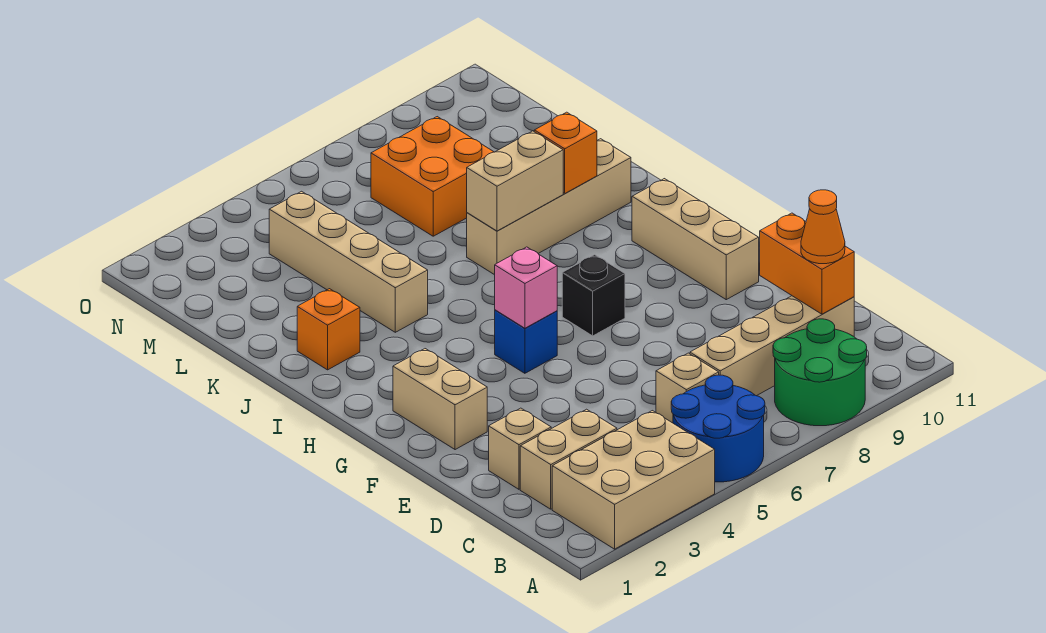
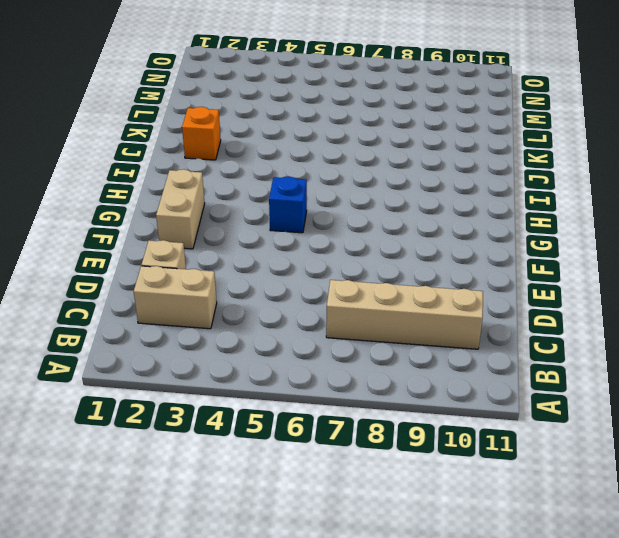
none -> tan 2x3 brick [552,411,715,549]
none -> blue 2x2 round brick [671,375,765,482]
none -> green 2x2 round brick [773,319,867,426]

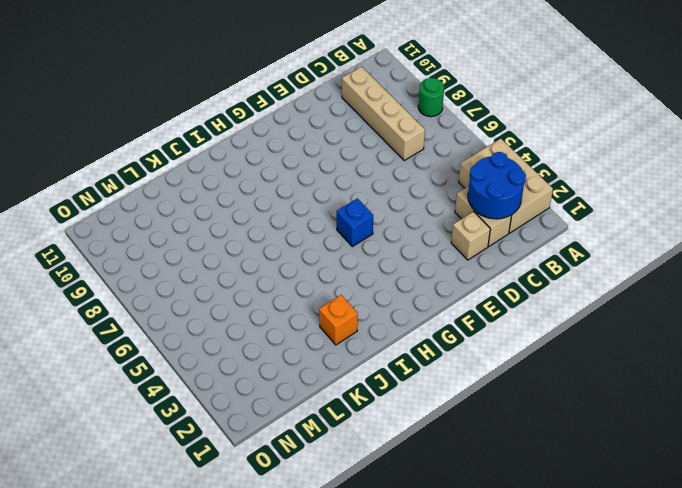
green 1x1 round brick [418,78,444,117] -> green 2x2 round brick [773,319,867,426]
blue 2x2 round brick [468,152,526,219] -> blue 2x2 round brick moved to [671,375,765,482]
none -> tan 1x1 brick [656,353,719,423]
none -> tan 1x2 brick [393,349,487,450]
none -> tan 1x3 brick [632,179,759,300]

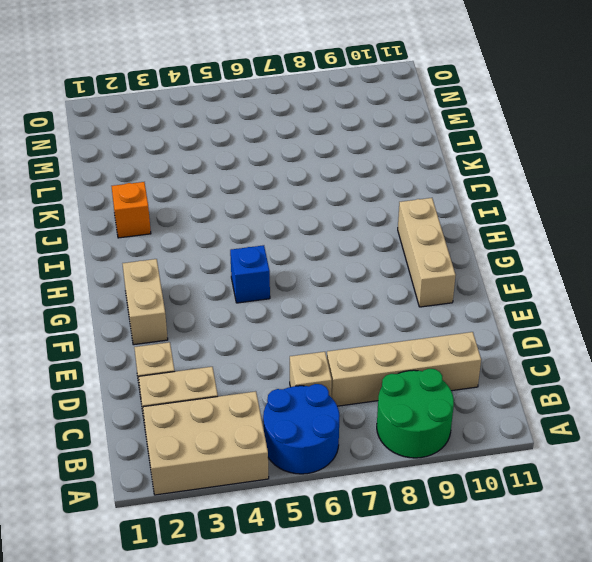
none -> black 1x1 brick [562,255,625,336]
none -> tan 1x4 brick [269,191,428,332]
none -> tan 1x4 brick [467,139,631,275]

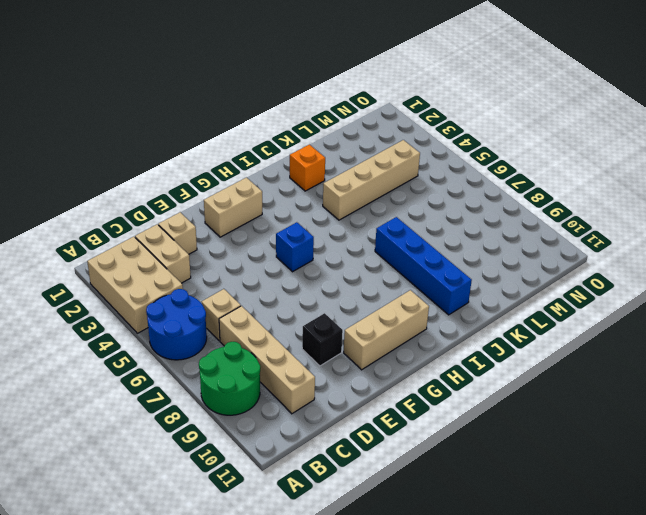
black 1x1 brick [302,313,343,366] -> black 1x1 brick moved to [562,255,625,336]
blue 1x4 brick [375,217,472,315] -> tan 1x4 brick [467,139,631,275]
none -> orange 2x2 brick [371,117,493,236]
none -> orange 1x2 brick [760,213,854,314]
none -> pink 1x1 brick [495,247,557,328]

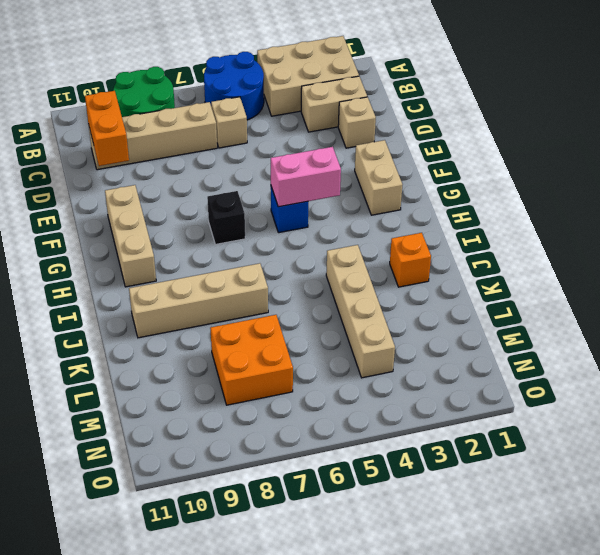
pink 1x2 brick [271,147,341,207] -> pink 1x1 brick [495,247,557,328]
none -> tan 1x2 brick [467,131,563,231]
none -> orange 1x1 brick [534,112,597,193]
none -> orange 1x1 cone [801,190,845,264]

